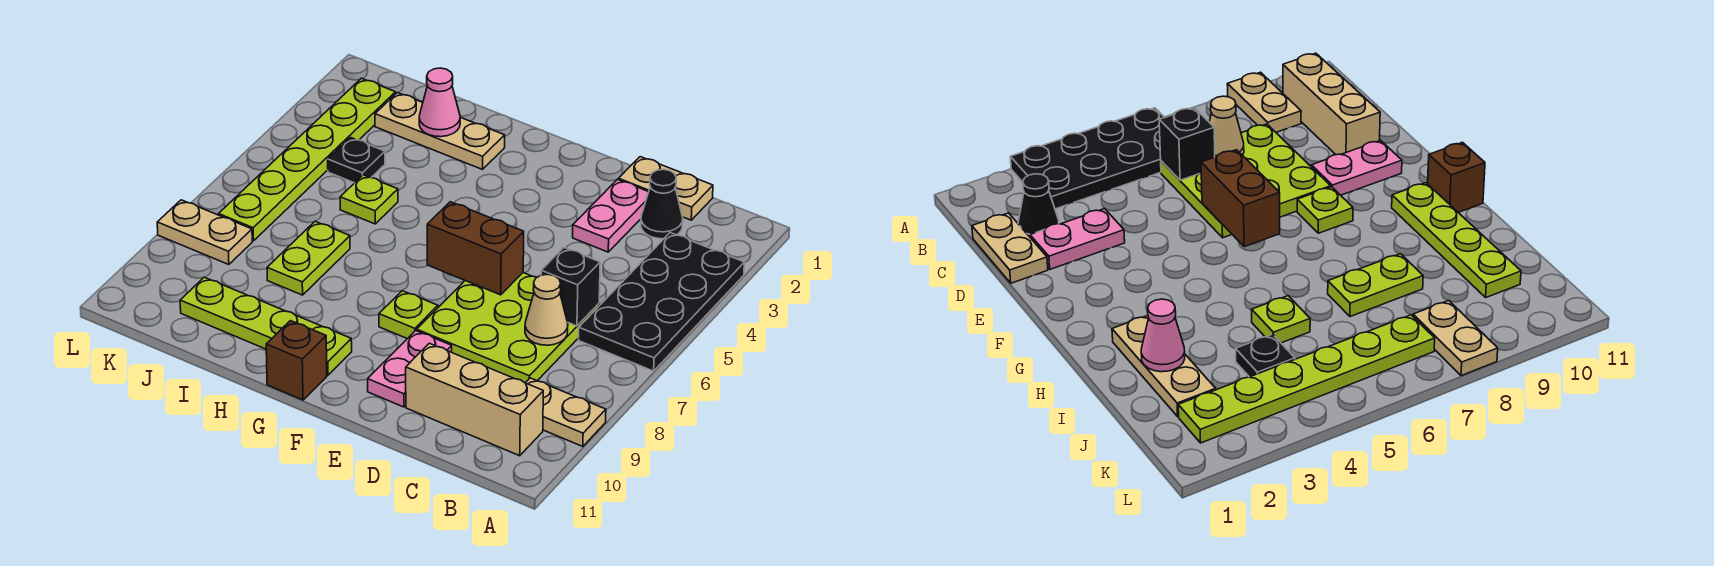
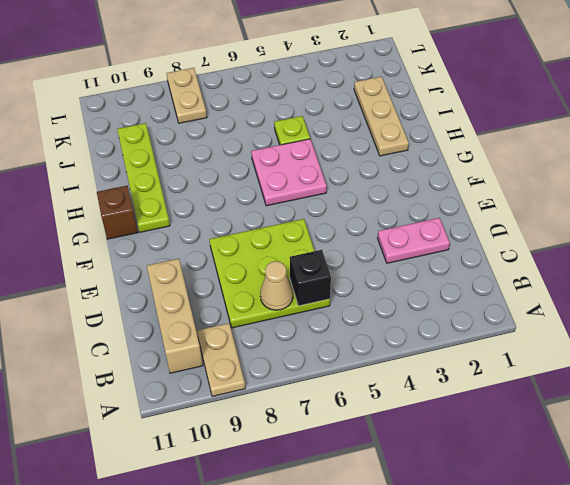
pink 2x2 plate [251,139,327,206] -> none
none -> black 2x4 plate [579,233,744,371]
none -> tan 1x2 plate [618,157,713,220]
none -> black 1x1 cone [641,169,683,239]

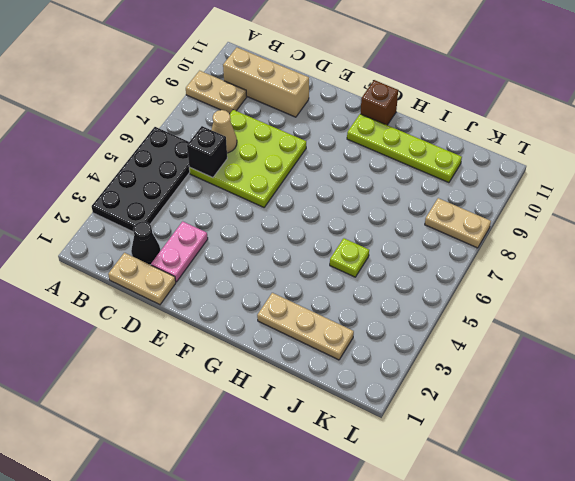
none -> pink 1x2 plate [368,331,452,407]
none -> lime 1x1 plate [379,291,438,339]
none -> lime 1x2 plate [267,221,350,295]

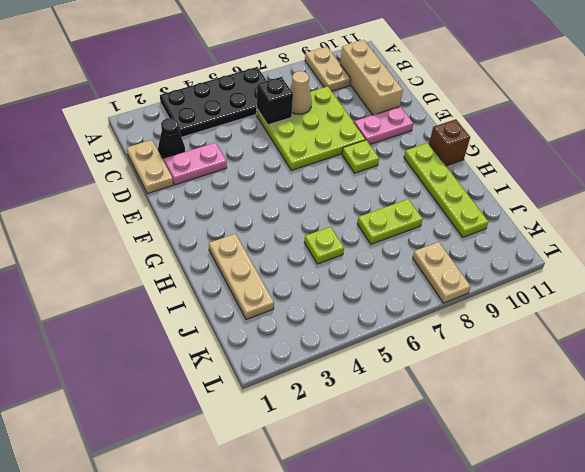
none -> black 1x1 plate [328,138,385,183]
none -> lime 1x6 plate [219,78,396,241]
none -> brown 1x2 brick [427,202,524,295]

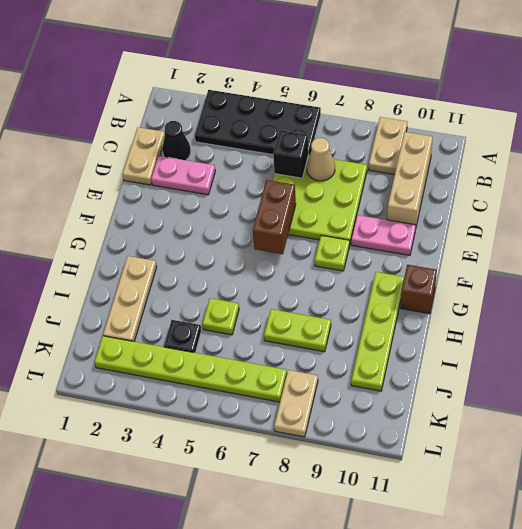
none -> pink 1x1 cone [419,68,460,137]

